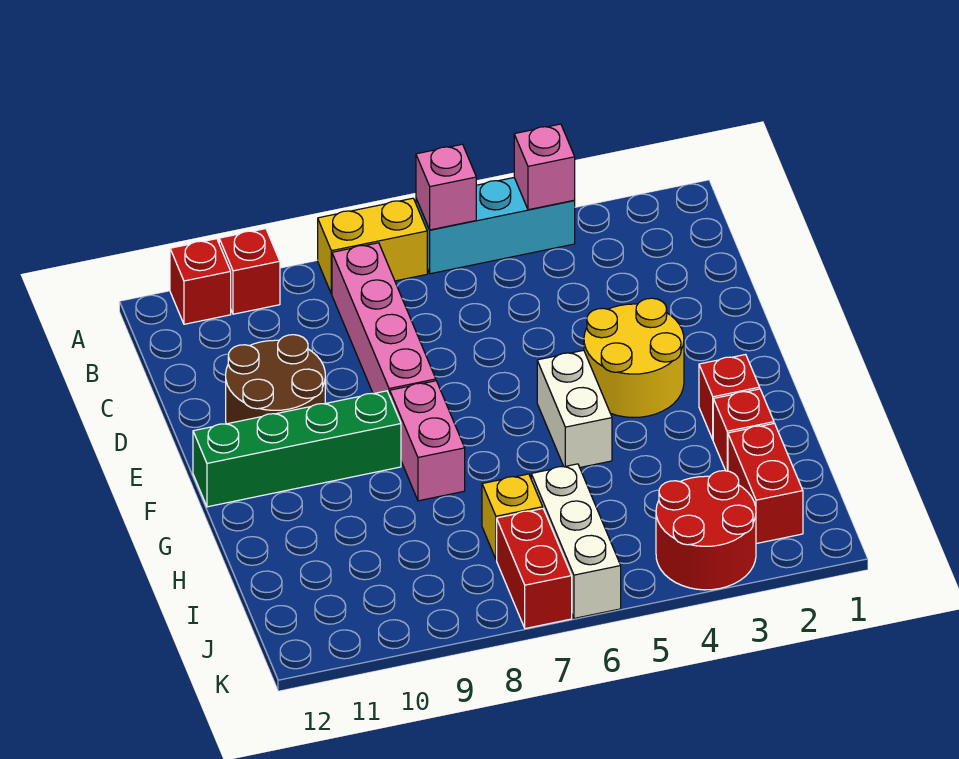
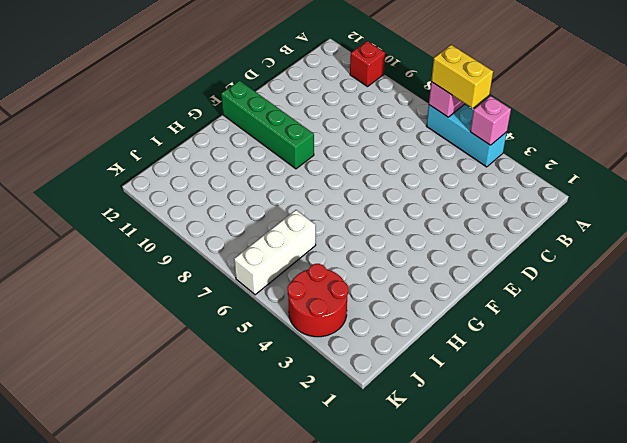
yellow 1x2 brick [431,45,493,108] -> yellow 1x2 brick moved to [318,198,427,294]
none -> red 1x1 brick [170,239,231,324]
none -> pink 1x4 brick [332,243,436,396]
none -> brown 2x2 round brick [226,335,325,424]

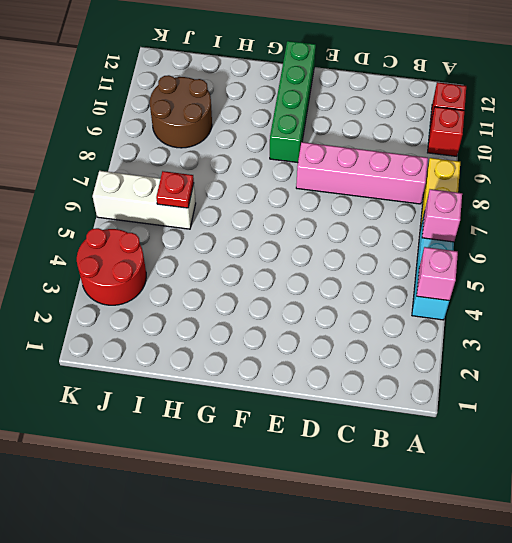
red 1x1 plate [156,171,194,208] -> none
brown 2x2 round brick [150,75,212,148] -> brown 2x2 round brick moved to [226,335,325,424]
none -> yellow 2x2 round brick [584,298,684,418]
none -> white 1x2 brick [537,350,612,467]
none -> pink 1x2 brick [390,381,465,501]

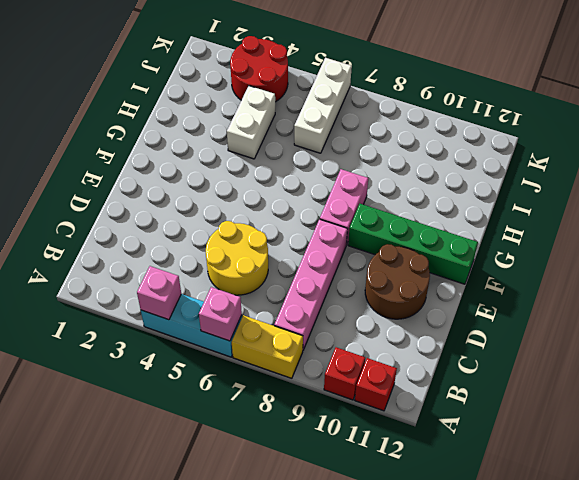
yellow 2x2 round brick [206,221,268,295] -> yellow 2x2 round brick moved to [584,298,684,418]
white 1x2 brick [227,86,275,159] -> white 1x2 brick moved to [537,350,612,467]
none -> red 1x1 brick [699,354,760,439]
none -> red 1x1 brick [713,389,774,471]
none -> red 1x2 brick [728,423,803,544]

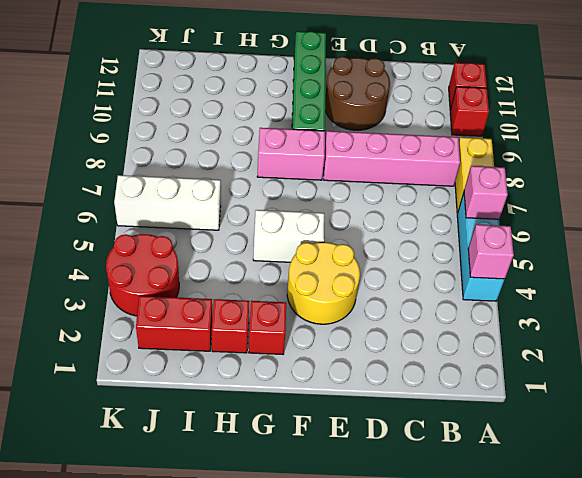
none -> yellow 1x1 brick [482,474,543,560]
none -> red 1x2 brick [497,509,572,629]

